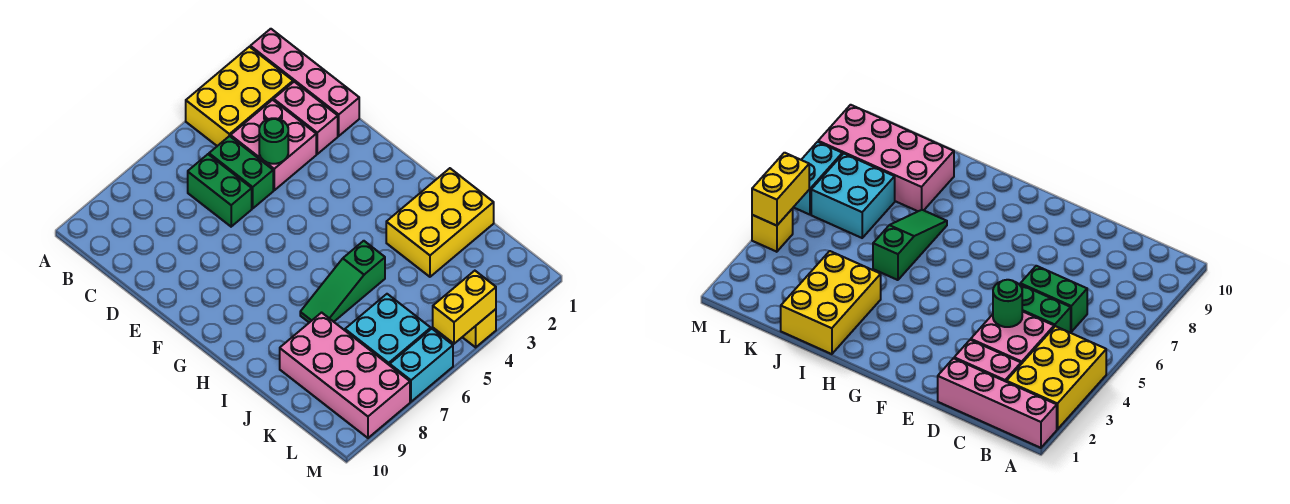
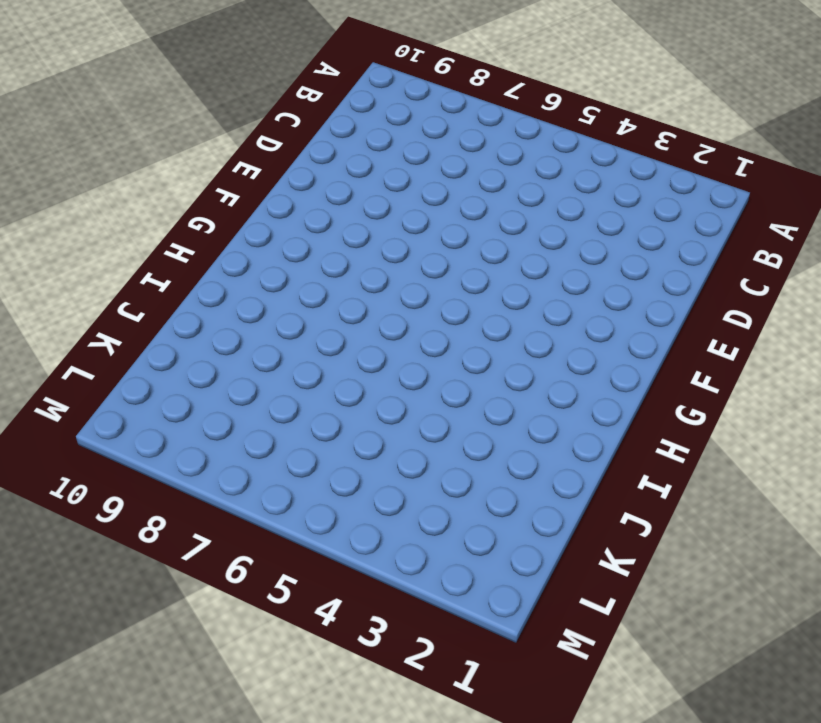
none -> pink 1x4 brick [250,29,359,136]
none -> yellow 2x3 brick [186,47,293,146]
none -> pink 1x2 brick [274,82,338,154]

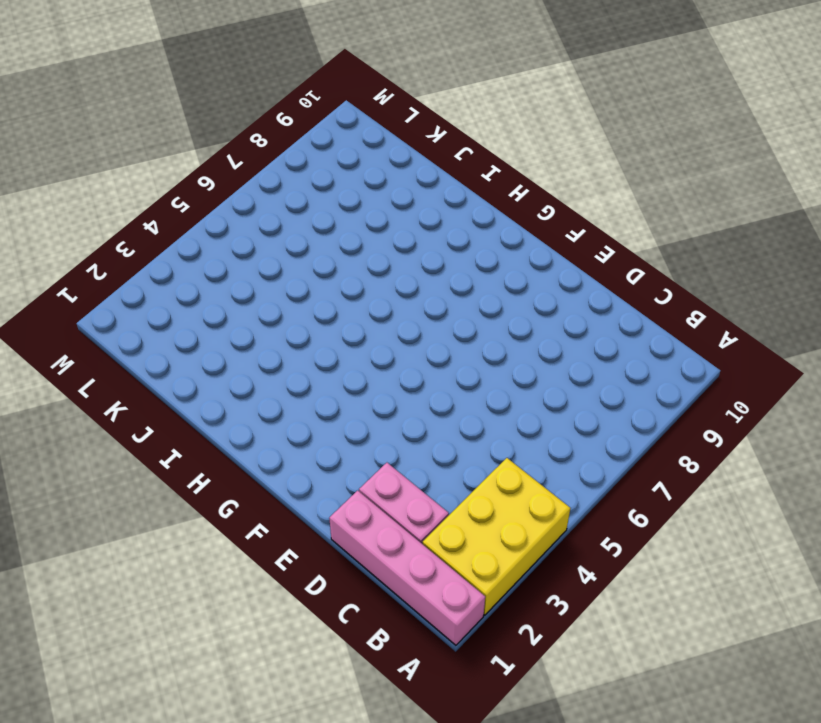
none -> pink 2x2 brick [231,100,316,190]
none -> green 1x2 brick [209,136,273,208]
none -> green 1x2 brick [188,154,252,227]

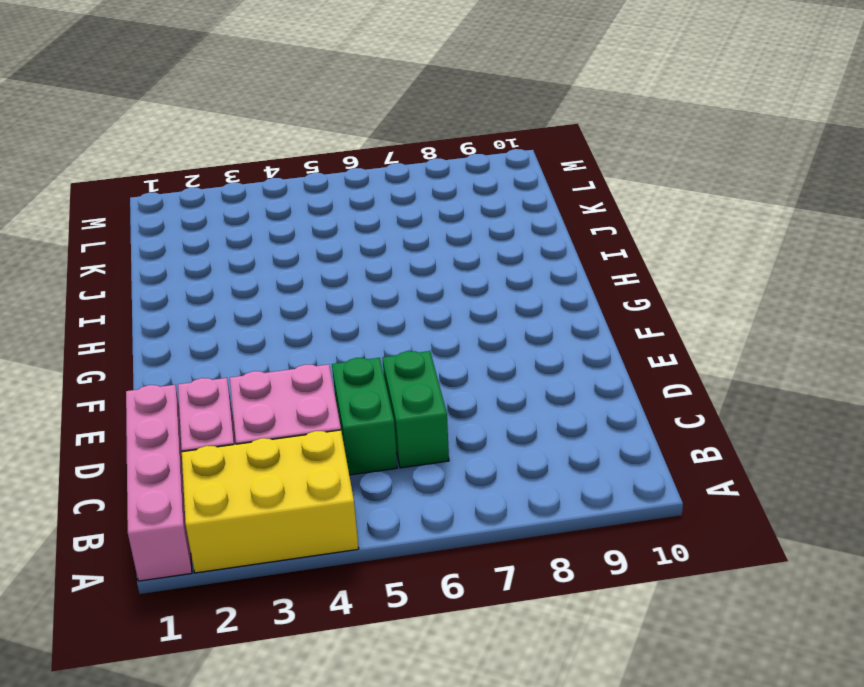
none -> yellow 2x3 brick [386,168,494,277]
none -> green 1x3 slope [300,241,385,323]
none -> pink 2x4 brick [280,313,410,438]

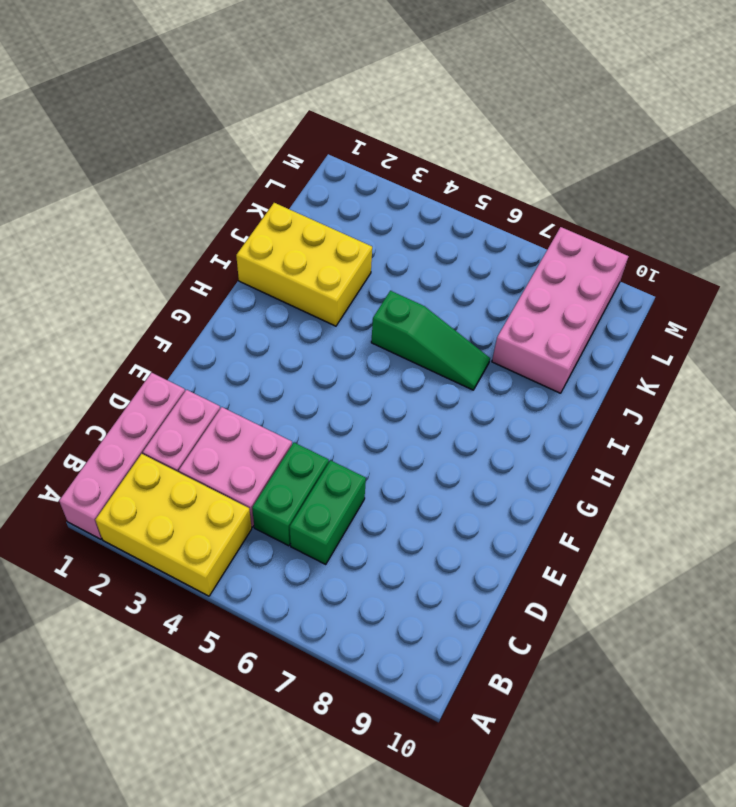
none -> cyan 2x2 brick [345,294,431,365]
none -> yellow 1x1 brick [463,309,496,347]
none -> cyan 1x2 brick [390,329,453,402]

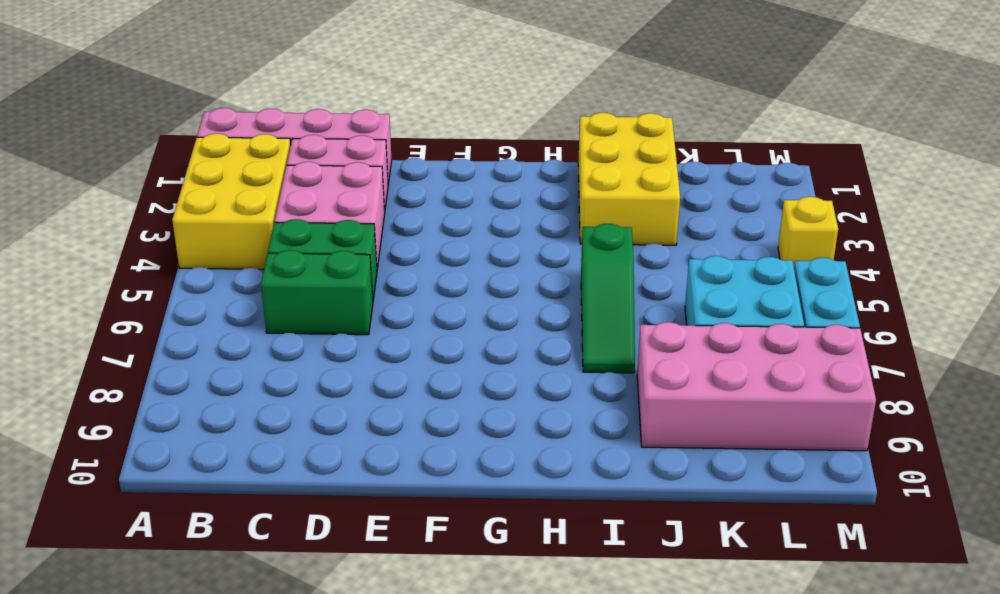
none -> green 1x1 round brick [259,118,288,164]
none -> yellow 1x2 brick [433,271,496,344]

